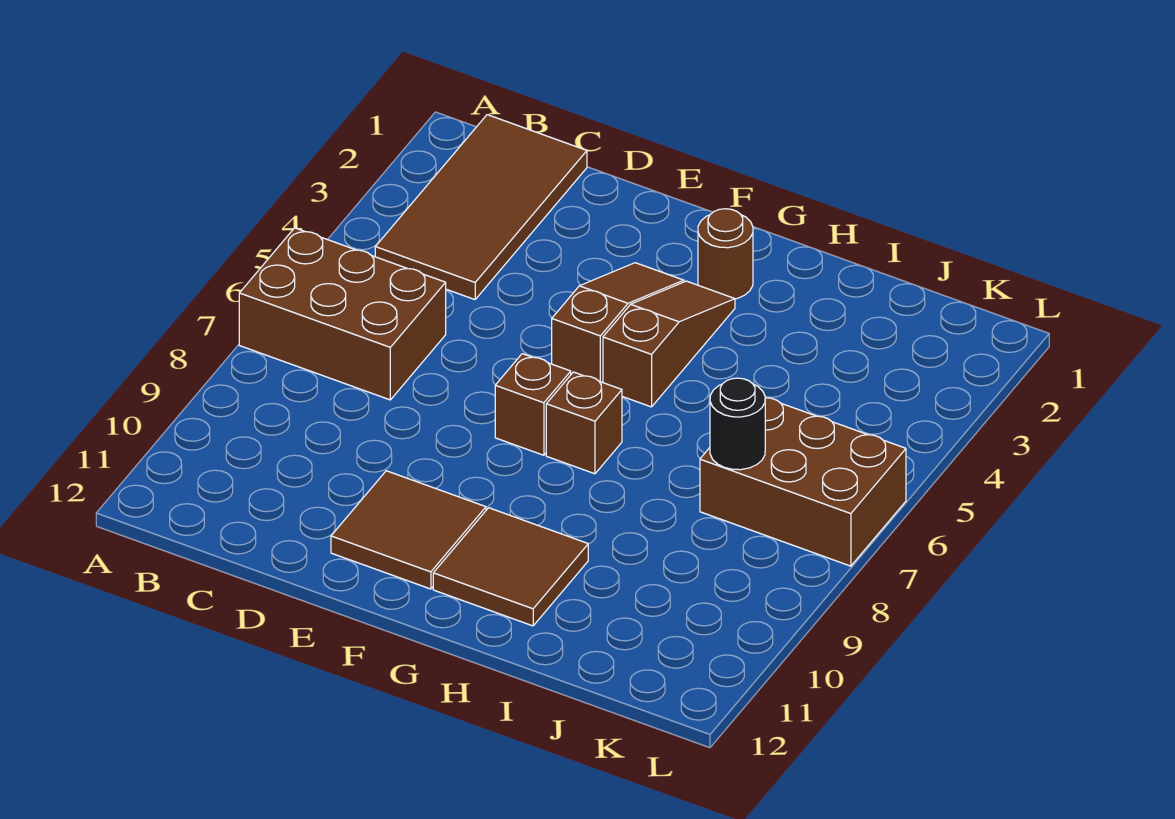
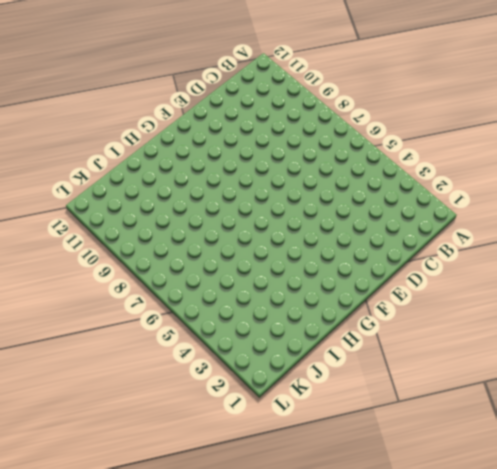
none -> brown 2x3 brick [239,228,446,400]
none -> brown 2x4 tile [375,115,587,300]

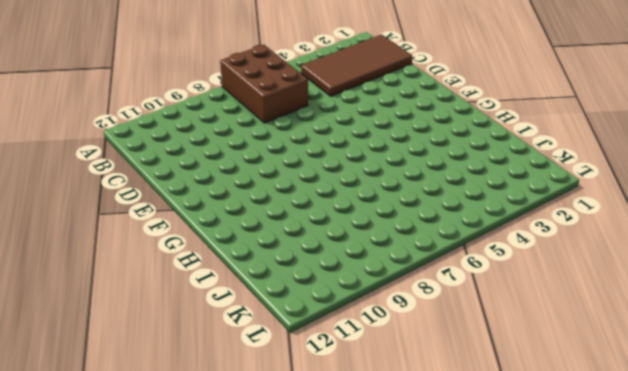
none -> brown 2x2 tile [331,471,486,589]
none -> brown 1x3 slope [552,263,684,383]

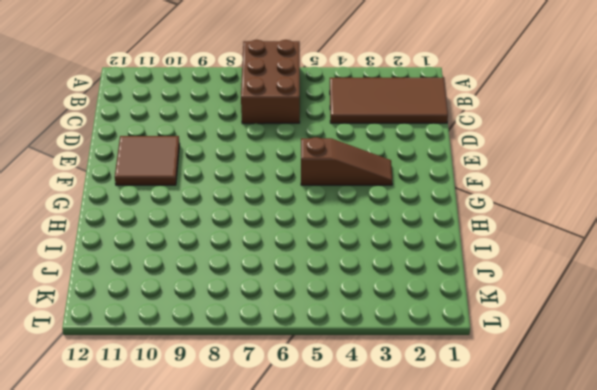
none -> brown 1x1 brick [495,354,571,455]
none -> brown 1x1 round brick [698,209,753,299]

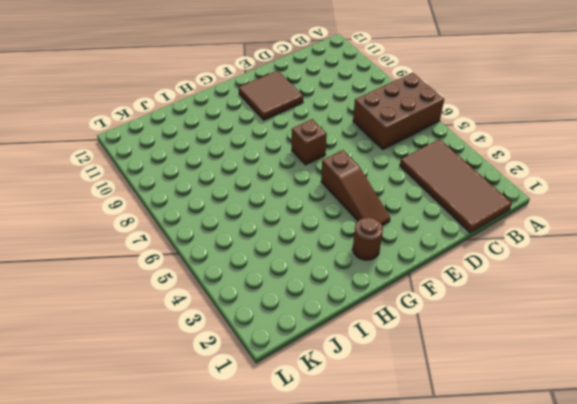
none -> brown 1x3 slope [603,281,735,407]
none -> brown 1x1 brick [546,372,622,474]

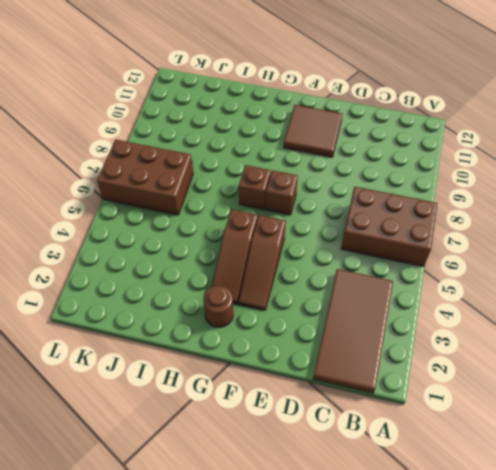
none -> brown 2x2 tile [433,508,588,626]
none -> black 1x1 round brick [710,378,765,470]

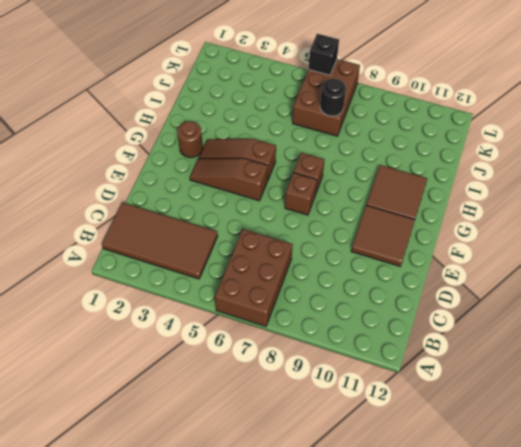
black 1x1 brick [308,34,339,75] -> none

